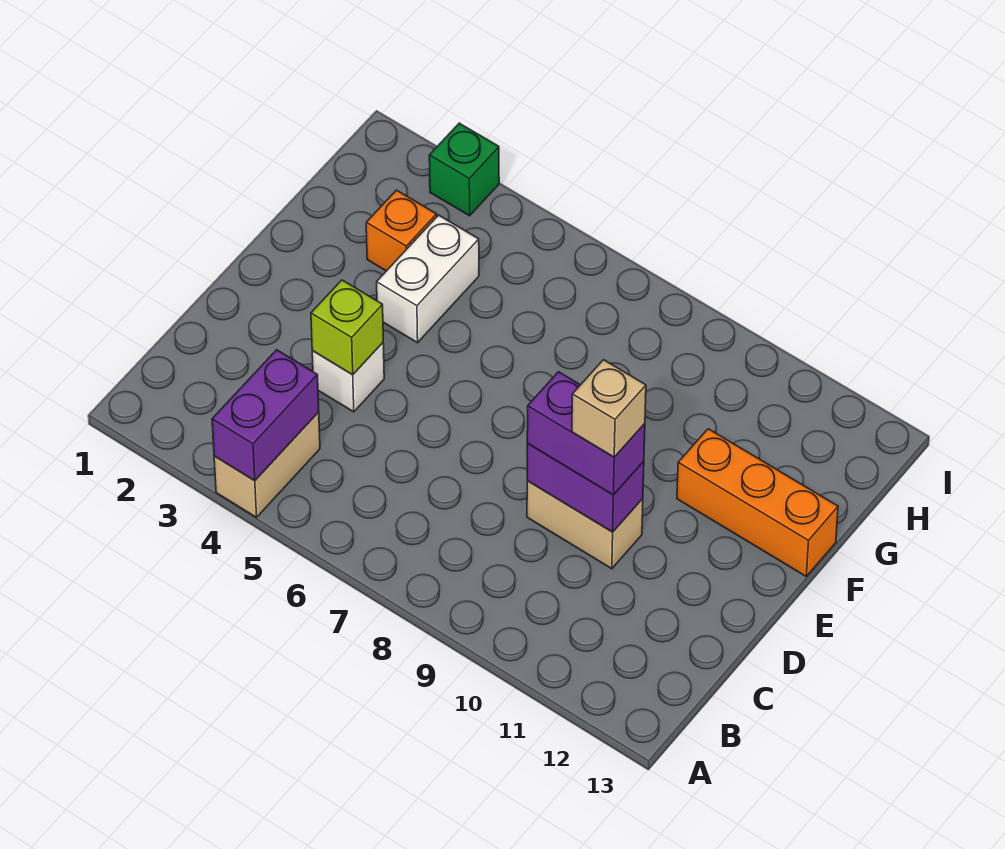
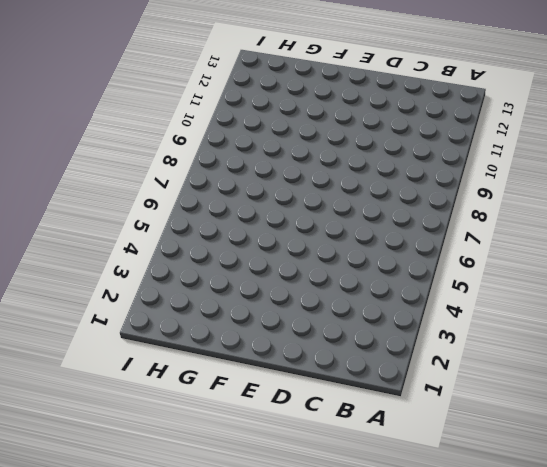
none -> tan 1x2 brick [214,412,320,517]
none -> white 1x1 brick [312,343,384,412]
none -> tan 1x2 brick [527,481,643,569]

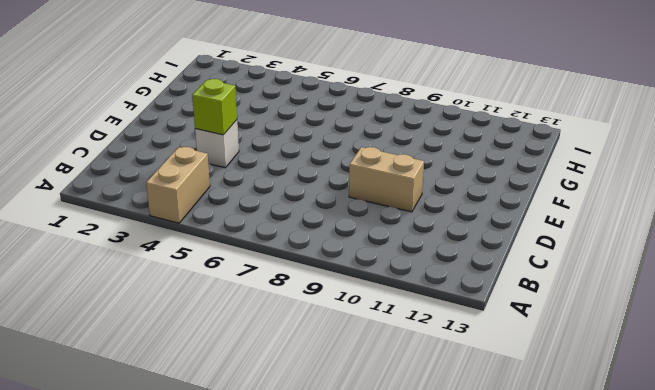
none -> white 1x2 brick [377,215,479,343]
none -> orange 1x3 brick [677,429,838,576]
none -> orange 1x1 brick [366,190,437,271]

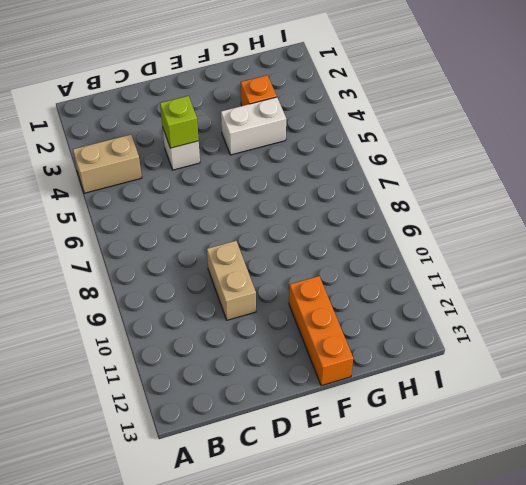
none -> green 1x1 brick [429,123,499,216]
none -> purple 1x2 brick [212,350,319,481]
none -> purple 1x2 brick [527,444,644,532]

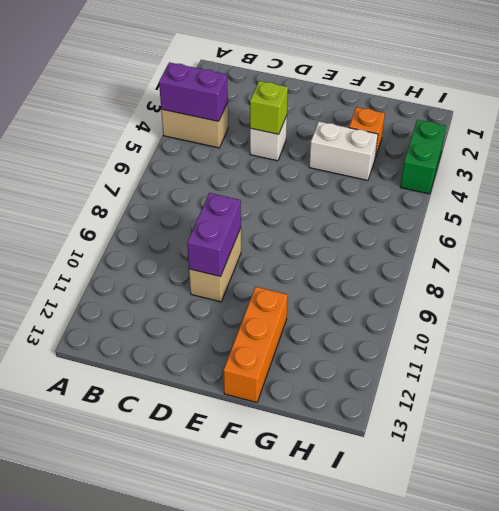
green 1x2 brick [400,120,446,194] -> green 1x1 brick [429,123,499,216]
none -> purple 1x2 brick [527,372,645,495]
none -> tan 1x1 brick [572,360,646,457]

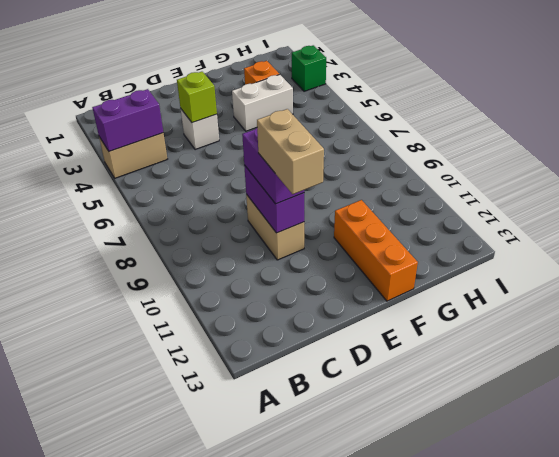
tan 1x2 brick [257,109,324,194] -> tan 1x1 brick [572,360,646,457]

